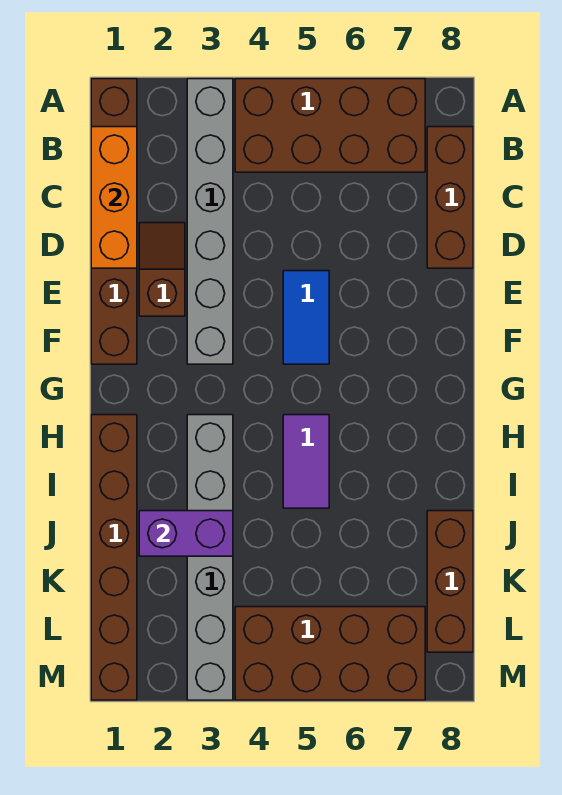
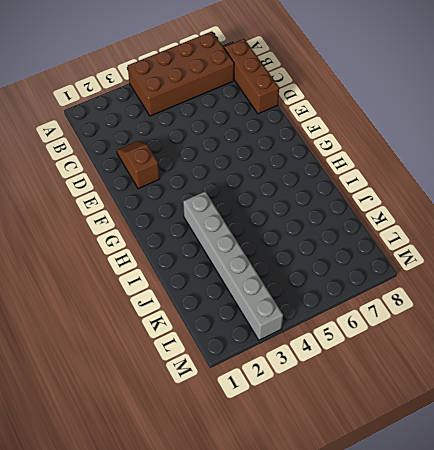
none -> brown 1x6 brick [91,79,137,364]
none -> grey 1x6 brick [187,79,233,364]
none -> blue 1x2 tile [283,271,329,364]

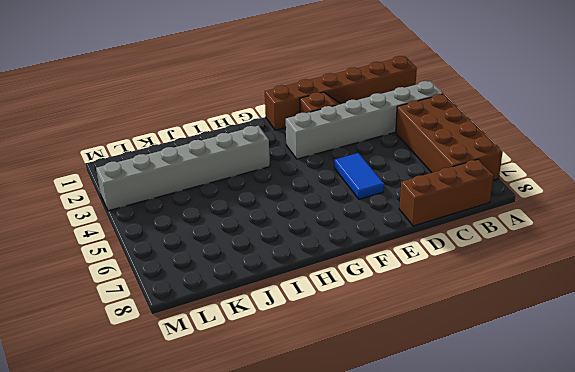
blue 1x2 tile [334,153,384,199] -> blue 1x2 tile turned to [283,271,329,364]
none -> brown 1x6 brick [91,415,137,700]
none -> purple 1x2 tile [283,415,329,508]
none -> brown 1x3 brick [427,511,473,652]

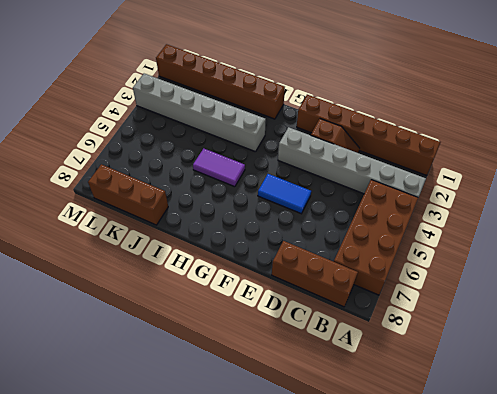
none -> brown 2x4 brick [235,607,425,700]
none -> orange 1x3 brick [91,127,137,268]
none -> purple 1x2 brick [139,511,233,556]

